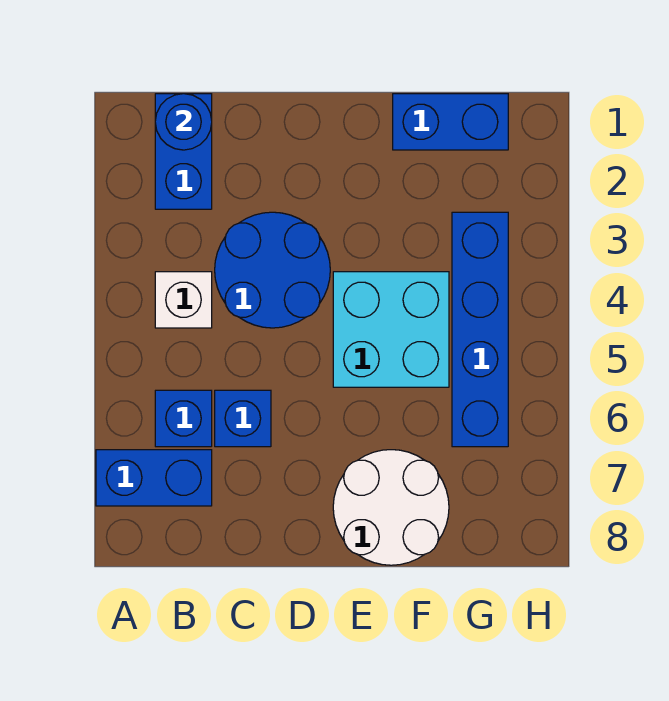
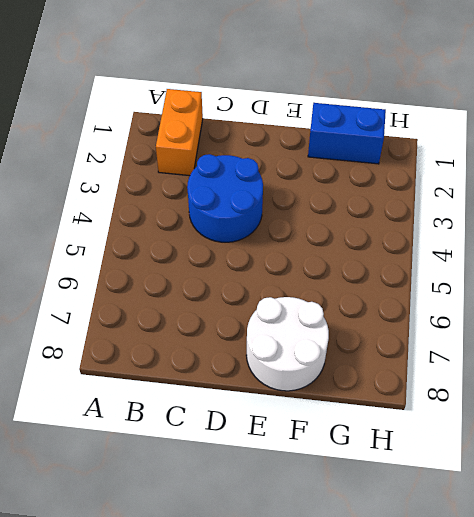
orange 1x2 brick [156,89,203,176] -> blue 1x2 brick [155,94,212,209]
none -> blue 1x2 brick [96,450,212,506]
none -> white 1x1 brick [155,272,212,328]

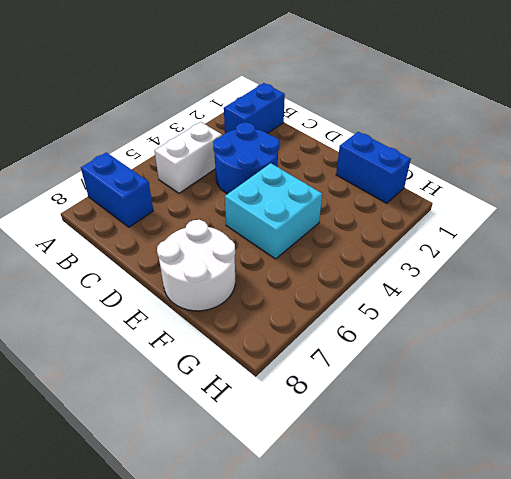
white 1x2 brick [155,122,222,193] -> white 1x1 brick [155,272,212,328]
none -> blue 1x1 brick [155,390,212,447]
none -> blue 1x1 brick [215,390,271,447]

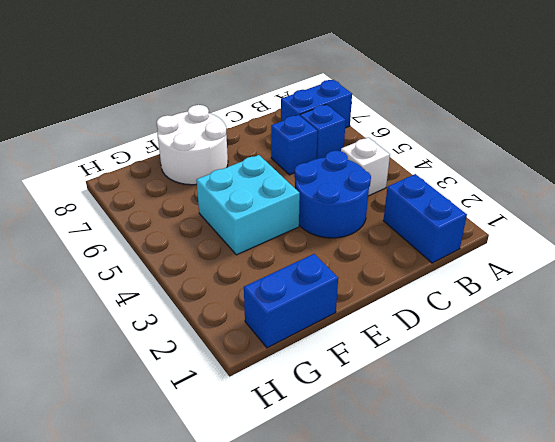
none -> blue 1x4 brick [452,212,508,447]
none -> blue 1x1 round brick [155,94,212,150]

